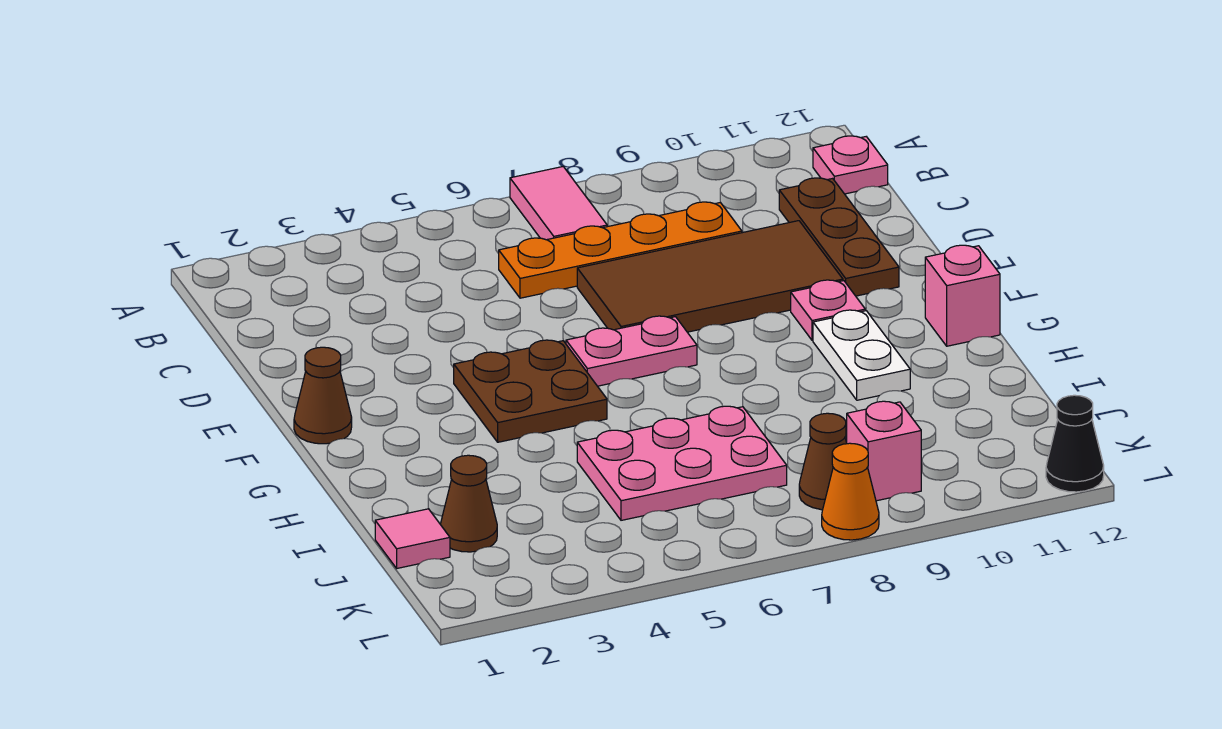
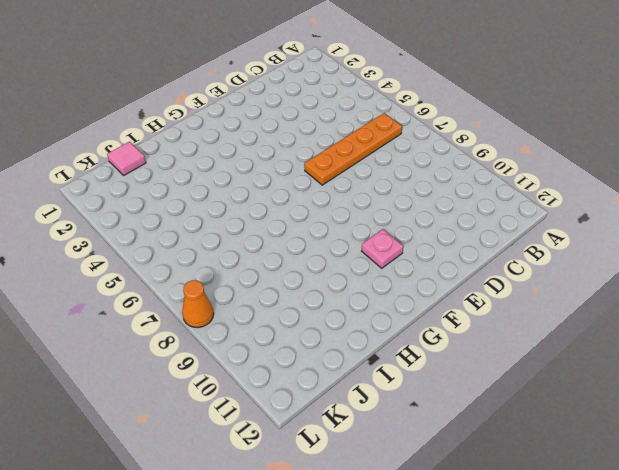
orange 1x4 plate [304,113,402,185] -> orange 1x4 plate turned to [499,202,742,298]
none -> pink 1x2 tile [510,167,607,240]
none -> pink 1x1 plate [813,136,888,194]
none -> brown 1x3 plate [779,178,899,296]

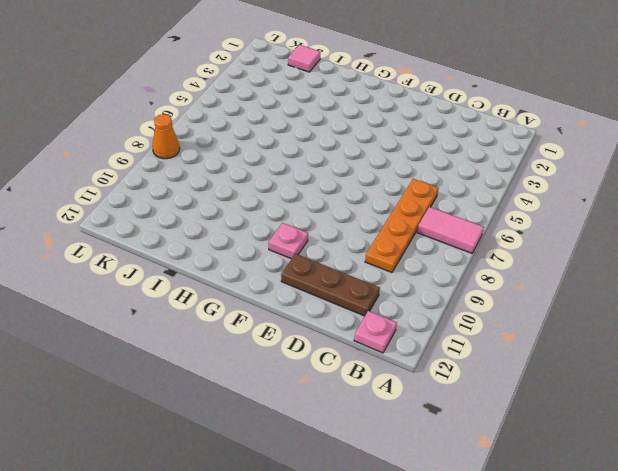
none -> brown 2x4 tile [577,221,843,332]
none -> brown 1x1 cone [294,347,352,444]
none -> brown 2x2 plate [454,340,607,442]

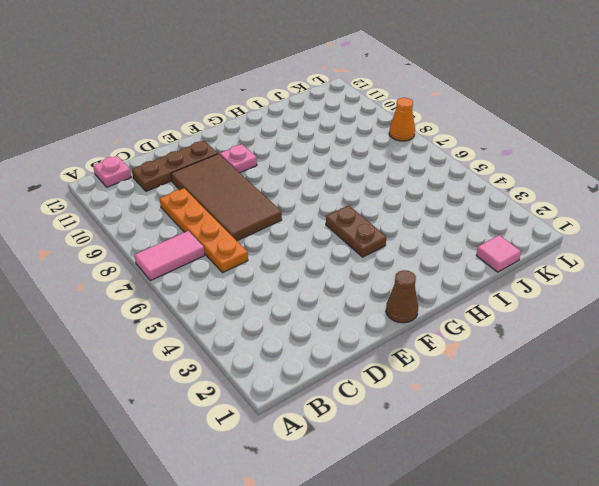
brown 1x2 plate [326,205,386,257] -> brown 2x2 plate [454,340,607,442]
none -> pink 1x2 plate [566,316,697,386]
none -> white 1x2 plate [813,310,910,400]
none -> pink 1x1 brick [925,245,1000,346]

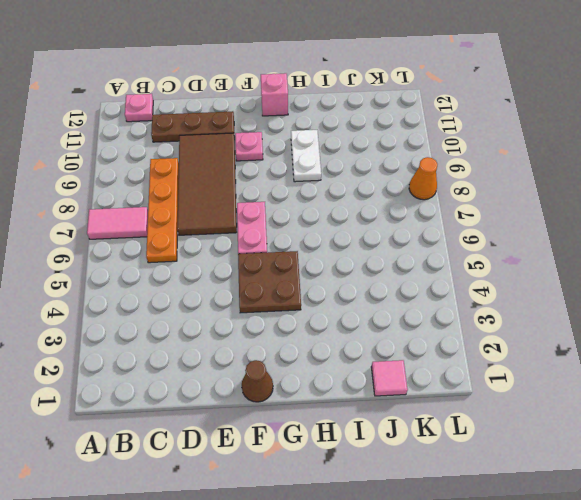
white 1x2 plate [291,130,321,182] -> white 1x2 plate turned to [813,310,910,400]
none -> pink 2x3 plate [577,406,787,520]
none -> brown 1x1 cone [440,455,497,552]
none -> brown 1x1 cone [799,413,847,510]

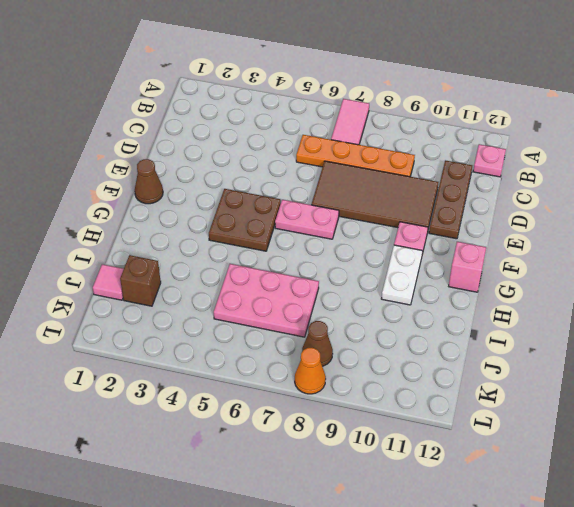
brown 1x1 brick [120,255,161,306] -> brown 1x1 cone [440,455,497,552]
none -> pink 1x1 brick [847,401,921,501]
none -> black 1x1 cone [1046,395,1104,492]

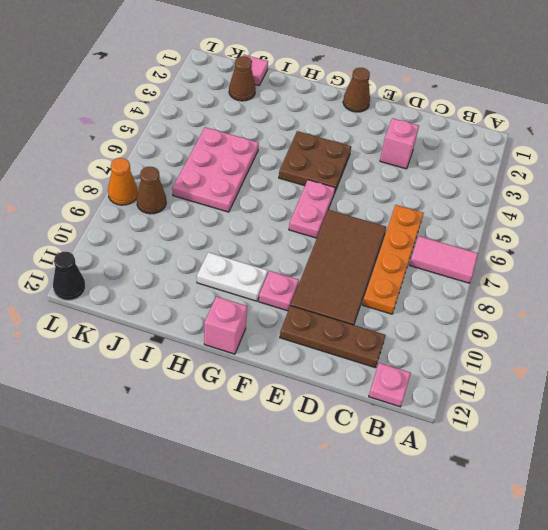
pink 1x1 brick [380,118,419,169] -> pink 1x1 brick moved to [847,401,921,501]

